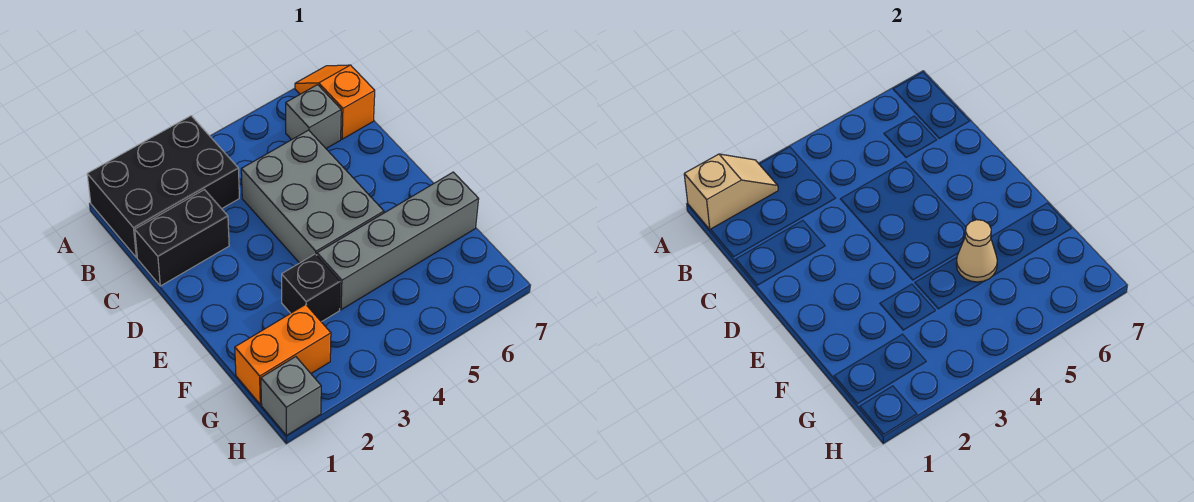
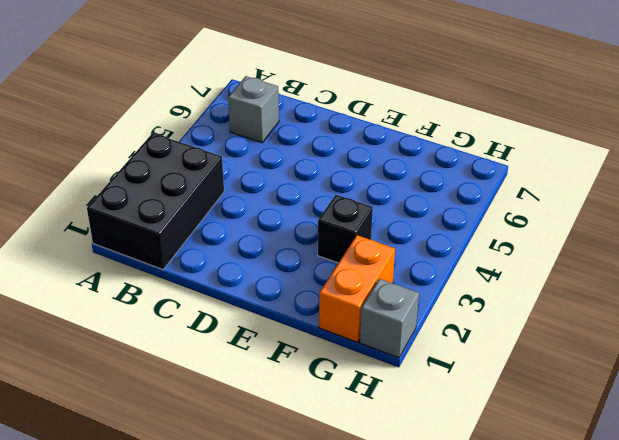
none -> orange 1x2 slope [295,65,375,139]
none -> black 1x2 brick [135,190,229,286]

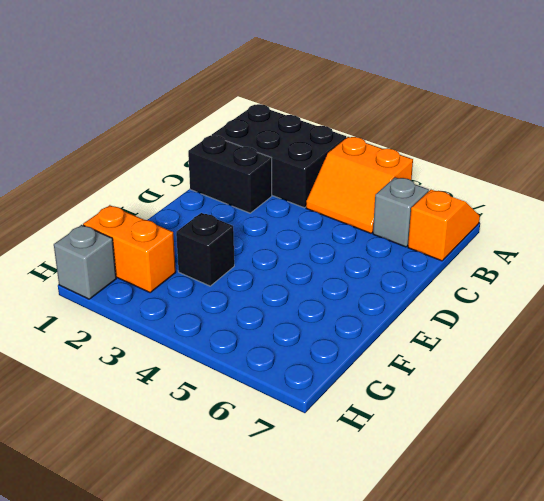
orange 2x2 slope [306,137,413,233] -> none
none -> grey 2x3 brick [241,130,384,263]
none -> grey 1x4 brick [317,172,479,310]

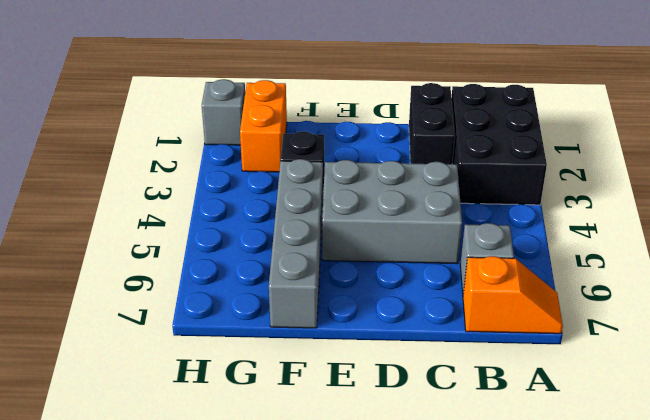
none -> tan 1x2 slope [684,154,778,229]
none -> tan 1x1 cone [956,220,997,282]

